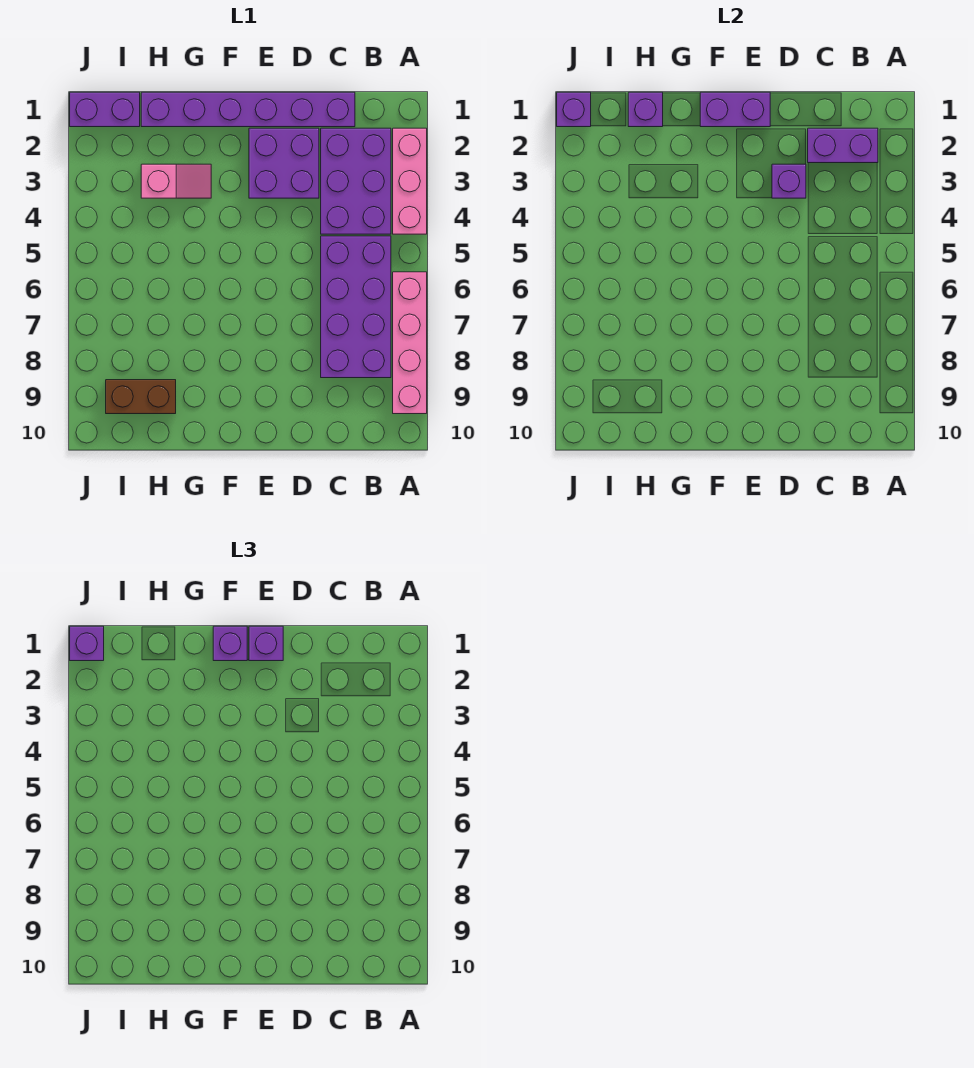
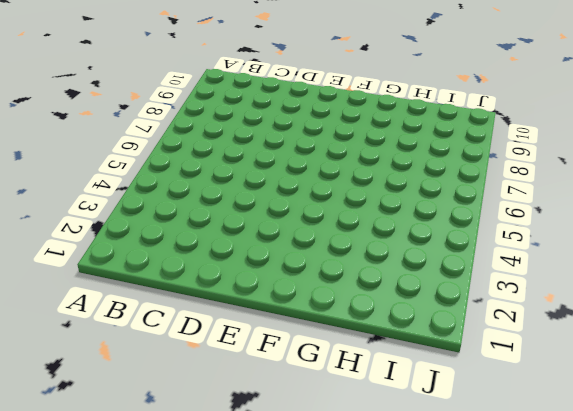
none -> pink 1x3 brick [393,128,427,234]
none -> pink 1x4 brick [393,272,427,414]
none -> purple 2x3 brick [321,128,391,234]

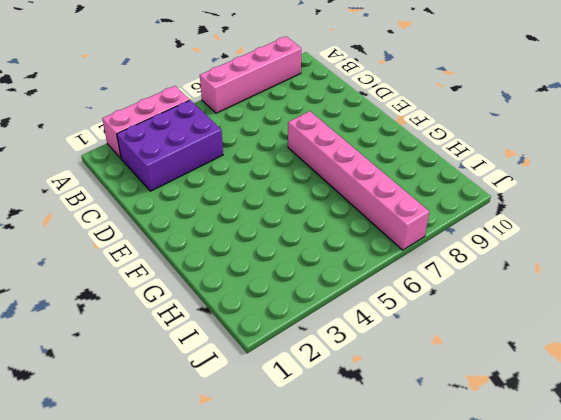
pink 1x6 brick [288,111,429,250] -> none
none -> purple 2x4 brick [321,236,391,378]
none -> purple 1x6 brick [141,92,355,127]
none -> purple 2x2 brick [249,128,319,198]

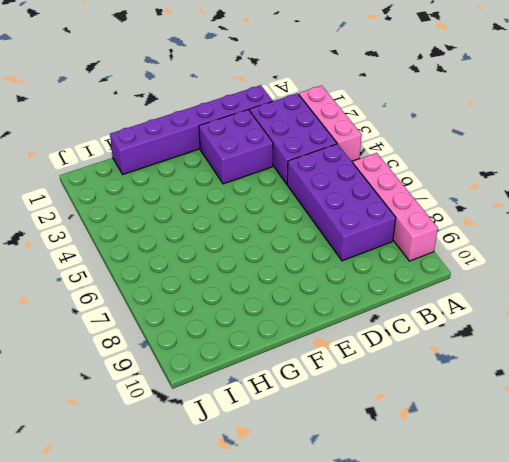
none -> pink 1x2 slope [141,164,211,198]
none -> brown 1x2 brick [106,380,176,414]
none -> purple 1x2 brick [70,92,140,127]

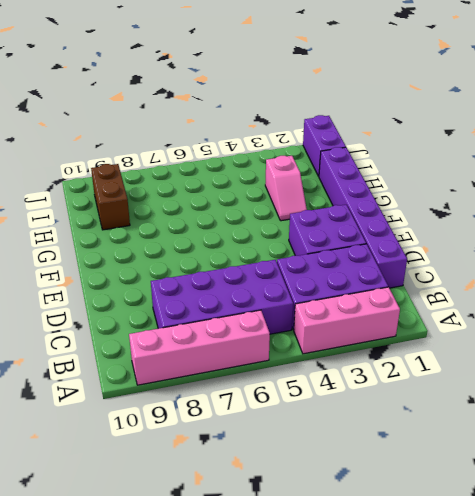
none -> purple 1x2 brick [808,128,878,163]
none -> purple 1x1 brick [772,164,806,198]
none -> purple 1x2 brick [700,92,770,127]

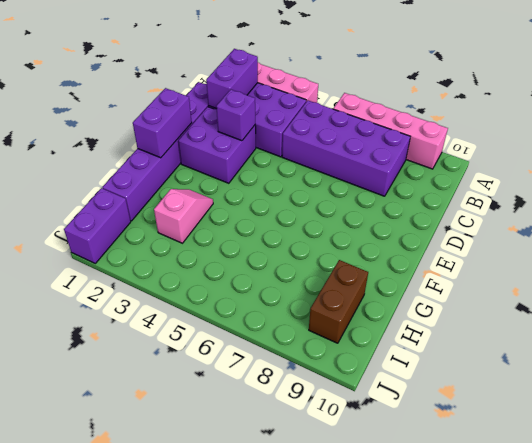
none -> purple 1x1 brick [628,92,663,127]
none -> purple 1x1 brick [557,92,591,127]
none -> purple 1x1 brick [249,626,283,661]

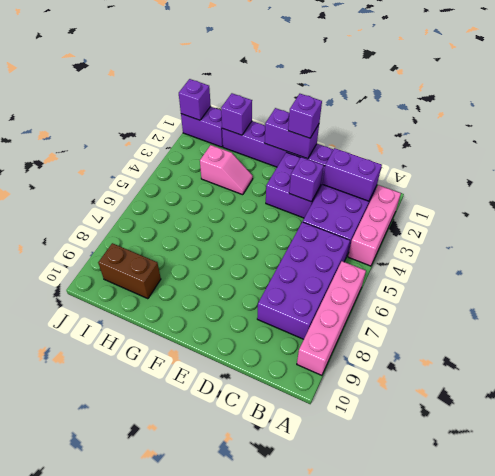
none -> purple 1x1 brick [213,626,247,661]
none -> purple 1x1 brick [70,626,104,661]

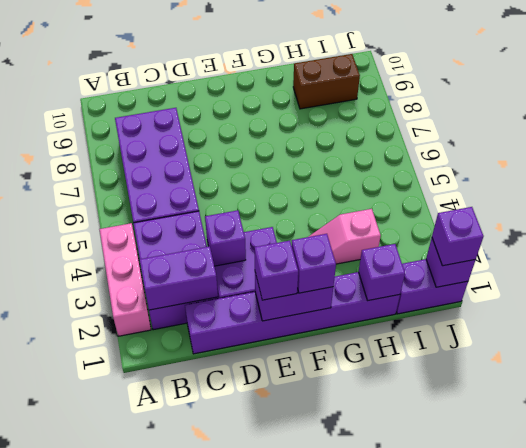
none -> pink 1x4 brick [393,272,427,414]

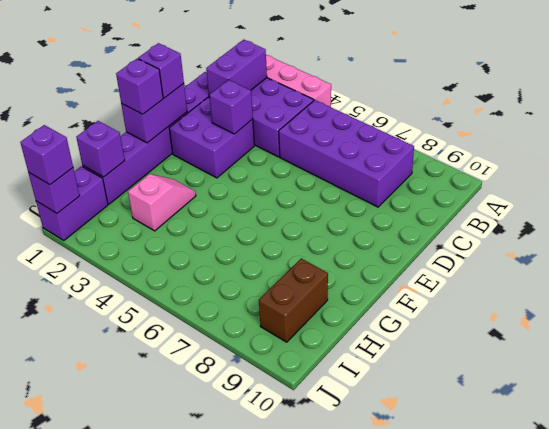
none -> pink 1x4 brick [393,272,427,414]

